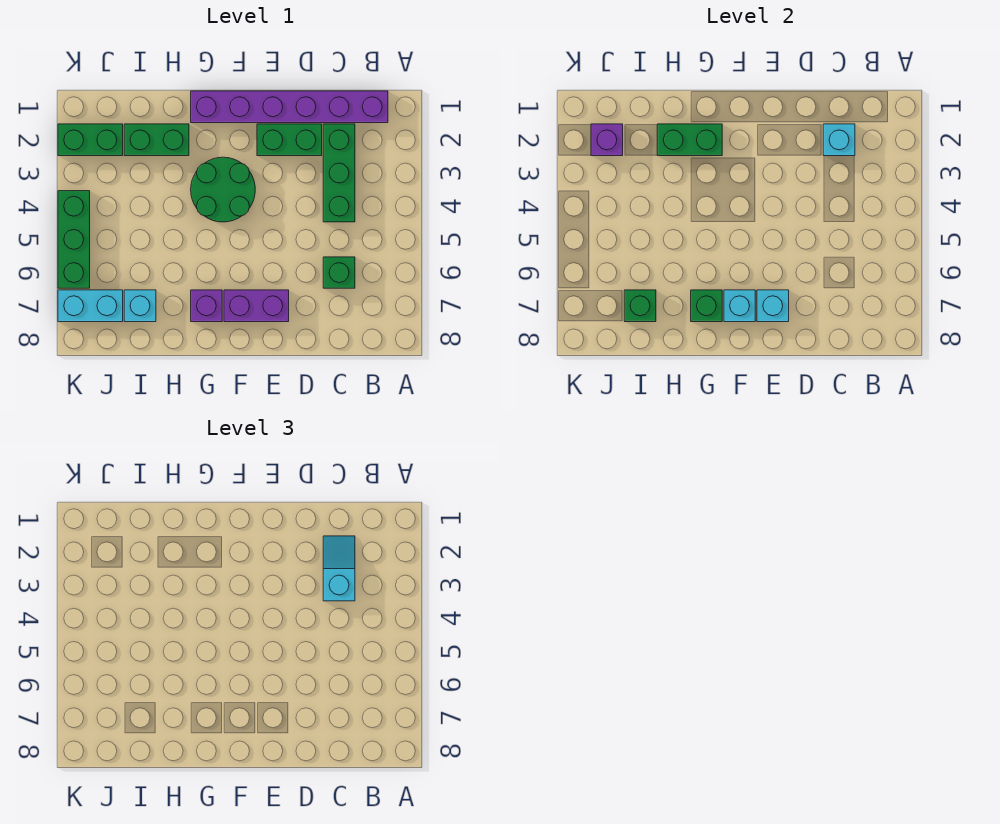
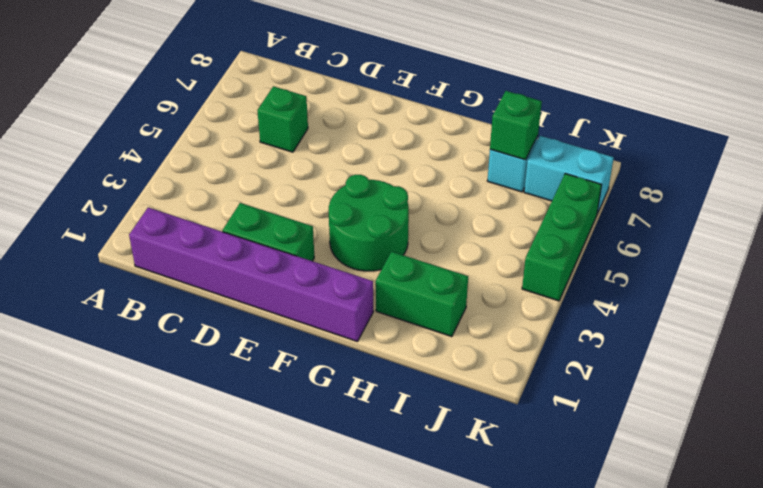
none -> green 1x3 brick [323,124,355,222]
none -> purple 1x2 brick [224,290,289,322]
none -> purple 1x1 brick [191,290,222,322]

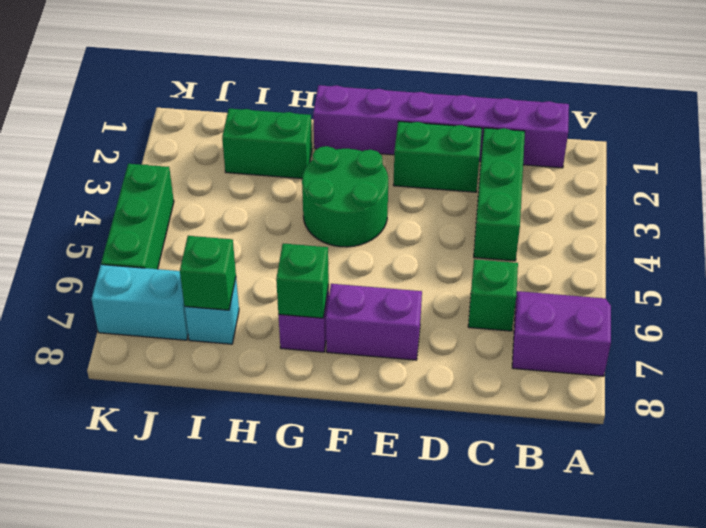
purple 2x2 slope [512,291,611,376] -> none
none -> green 1x2 brick [58,124,123,156]
none -> cyan 1x1 brick [823,124,855,156]
none -> cyan 1x1 brick [757,290,789,322]

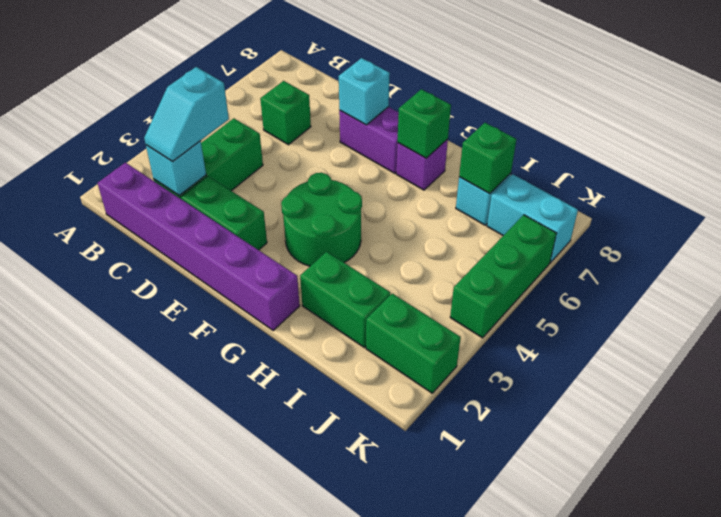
none -> cyan 1x1 brick [724,290,755,322]
none -> green 1x2 brick [657,124,722,156]
none -> purple 1x1 brick [591,124,623,156]

